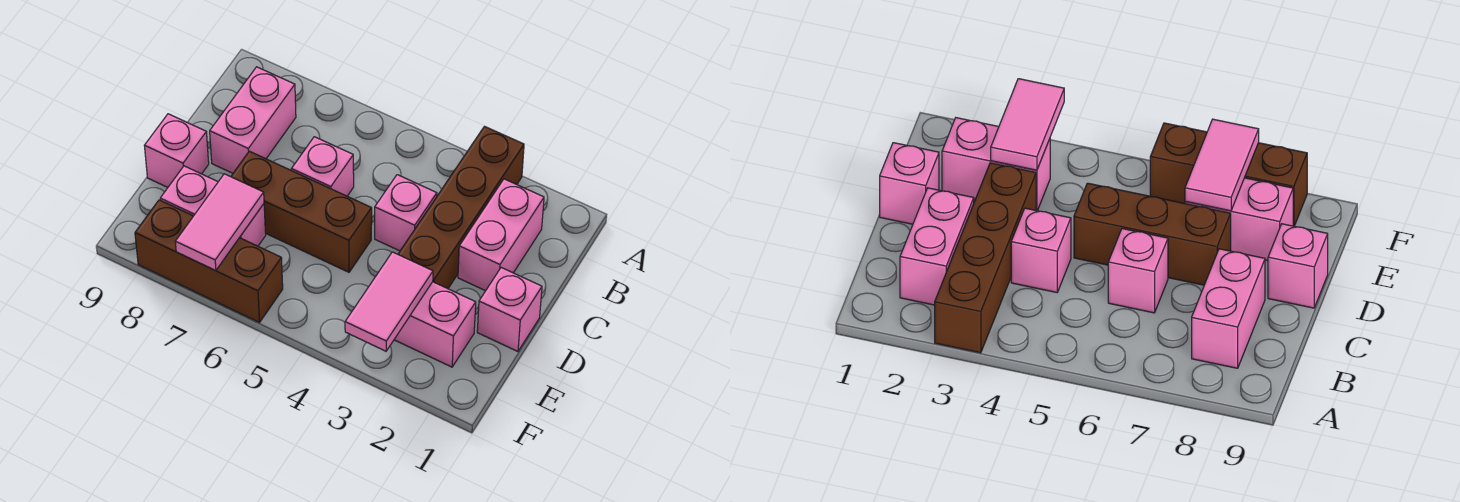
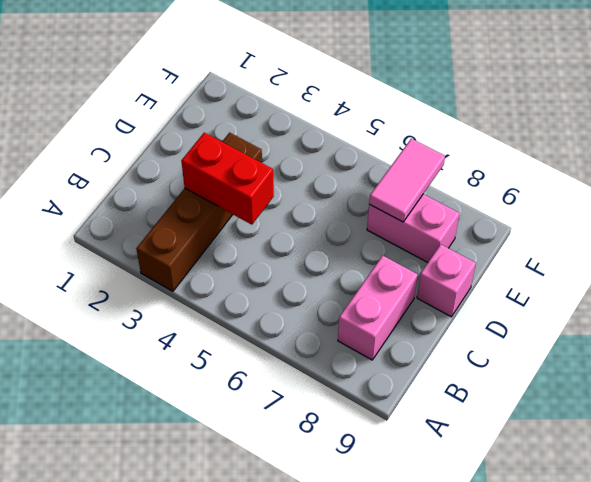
red 1x2 brick [181,133,274,225] -> none
none -> pink 1x2 brick [458,179,544,291]
none -> pink 1x1 brick [375,175,437,251]
none -> pink 1x1 brick [292,137,354,196]

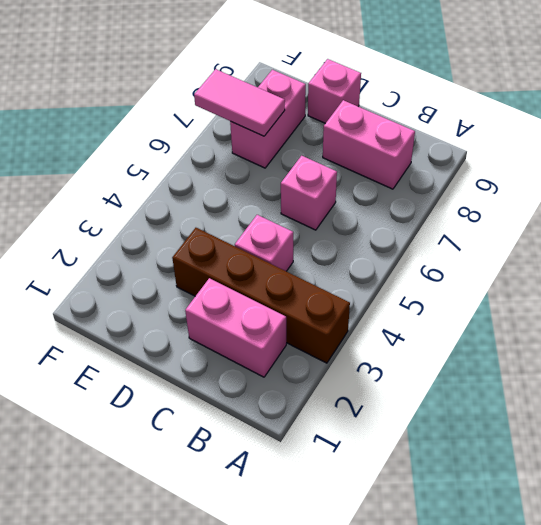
none -> pink 1x1 brick [477,268,542,351]
none -> brown 1x3 brick [231,151,372,272]
none -> pink 1x2 brick [394,282,476,367]

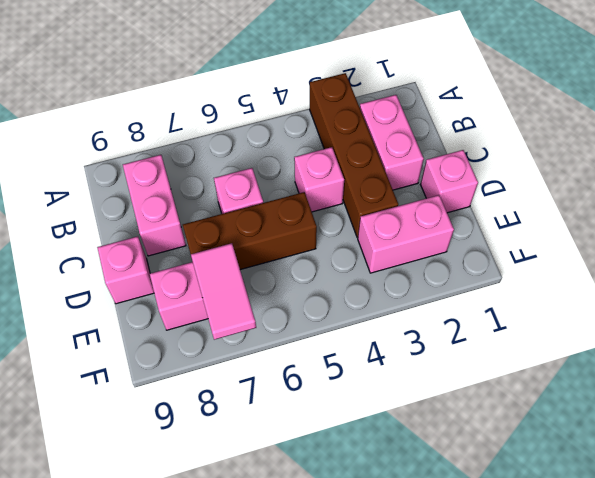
none -> brown 1x3 brick [135,200,283,322]
none -> pink 1x2 tile [345,252,433,351]

